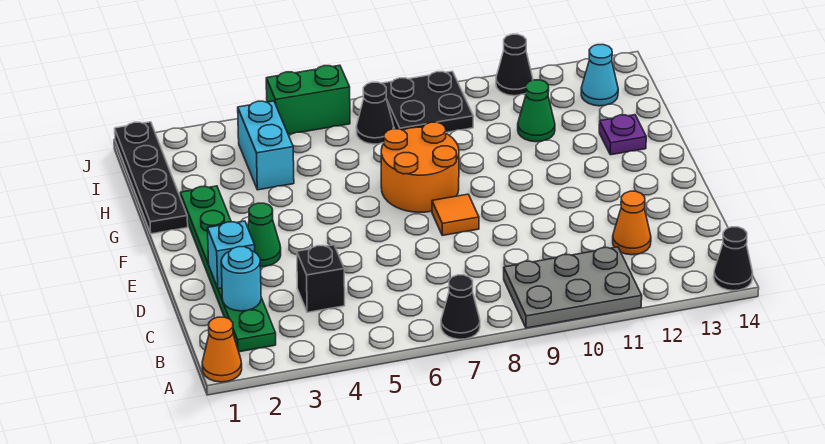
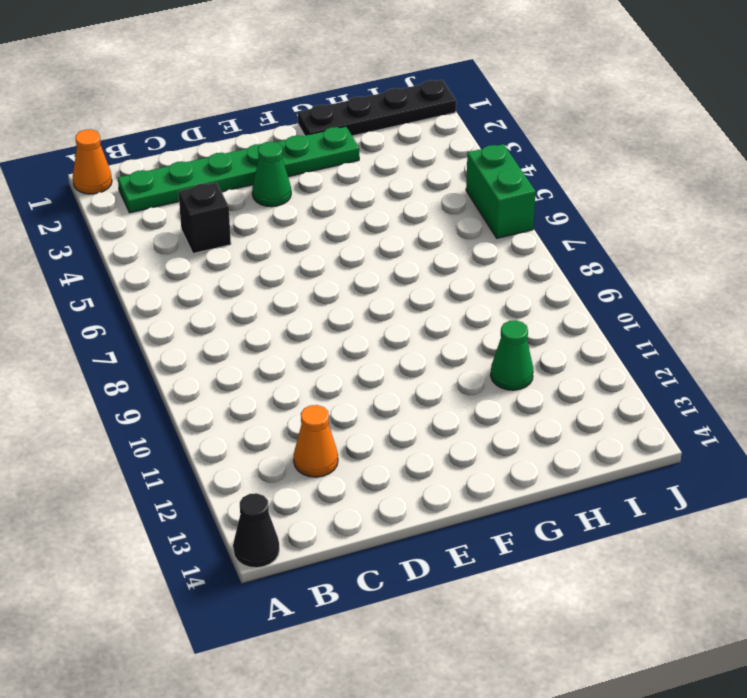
none -> black 1x1 cone [441,275,480,339]
none -> grey 2x3 plate [504,247,642,328]
none -> orange 1x1 tile [432,194,479,235]

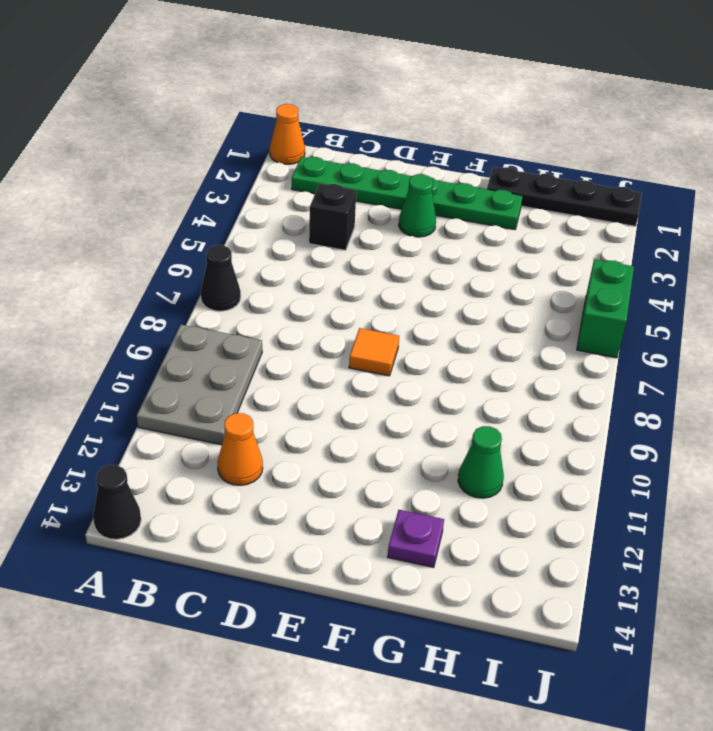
none -> orange 2x2 round brick [381,122,459,212]
none -> cyan 1x2 brick [238,101,294,190]
none -> black 1x1 cone [356,82,394,144]

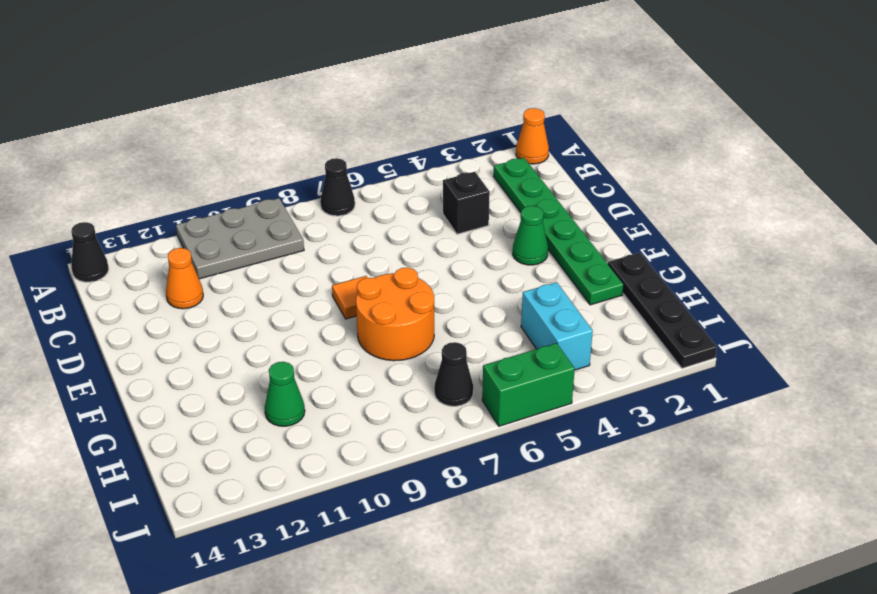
none -> purple 1x1 plate [599,115,646,155]
none -> black 2x2 plate [382,71,473,132]
none -> cyan 1x1 cone [581,44,618,106]

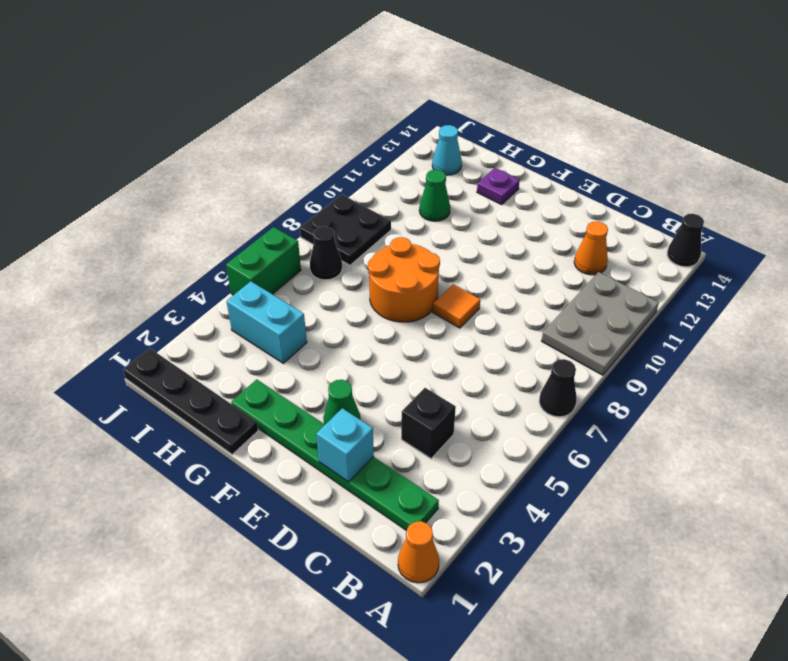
none -> black 1x1 cone [496,34,533,96]
none -> cyan 1x1 round brick [221,247,261,311]

